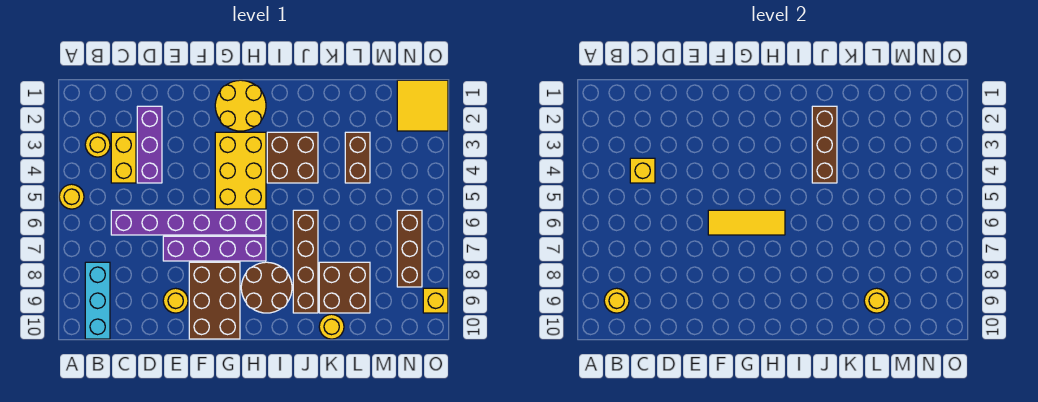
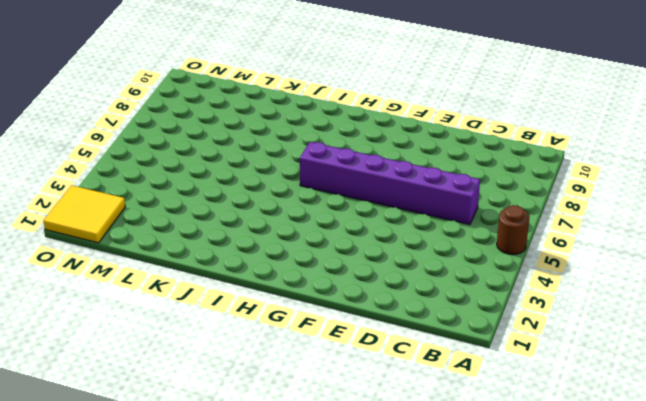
brown 1x1 round brick [497,205,529,255] -> yellow 1x1 round brick [59,184,84,209]
none -> yellow 1x1 round brick [85,132,110,157]
none -> cyan 1x3 brick [85,262,110,339]
none -> yellow 1x2 brick [111,132,136,183]

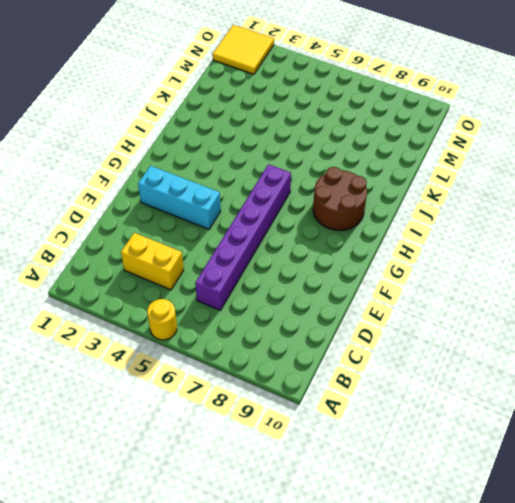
cyan 1x3 brick [138,166,221,229] -> cyan 1x3 brick moved to [85,262,110,339]
none -> yellow 1x1 round brick [85,132,110,157]
none -> purple 1x3 brick [137,106,162,183]
none -> purple 1x4 brick [163,236,266,261]

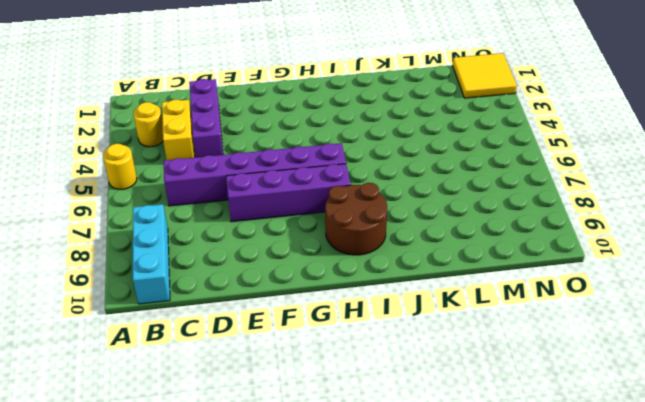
none -> yellow 1x1 round brick [163,288,188,313]
none -> brown 2x3 brick [189,262,240,339]
none -> yellow 2x2 round brick [215,80,266,131]

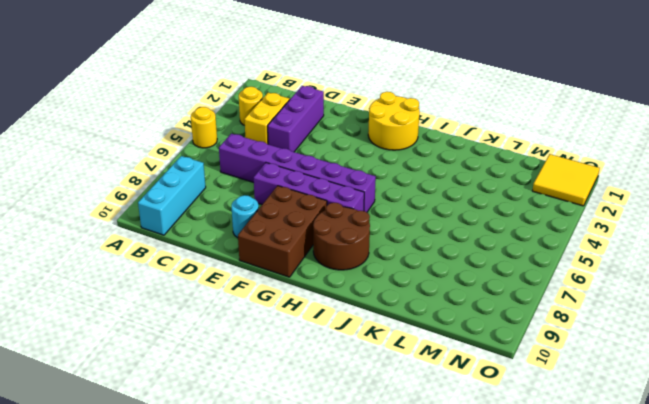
cyan 1x1 round brick [232,195,259,238] -> yellow 1x1 round brick [163,288,188,313]
none -> yellow 2x3 brick [215,132,266,209]
none -> brown 2x2 brick [267,132,318,183]
none -> brown 1x4 brick [293,210,318,313]

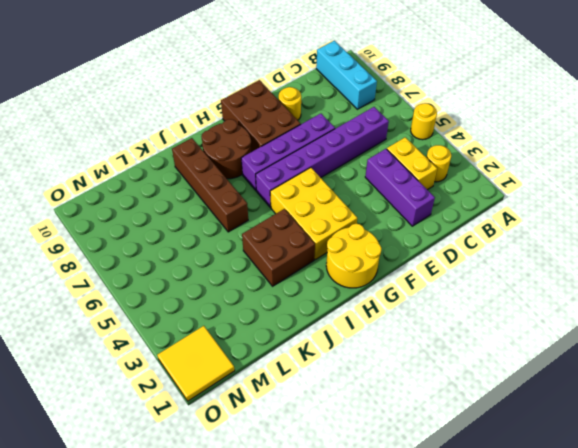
none -> brown 2x2 brick [319,262,370,313]
none -> yellow 1x1 round brick [319,314,344,339]
none -> brown 1x2 brick [345,132,370,183]

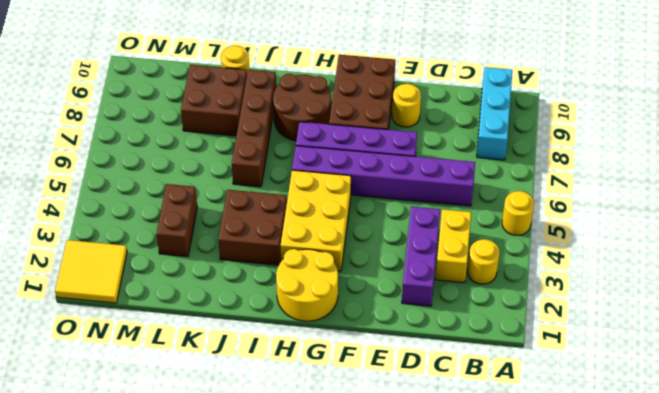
none -> brown 1x3 brick [397,210,422,287]
none -> yellow 1x1 brick [423,288,448,313]
none -> yellow 1x1 round brick [604,288,629,313]

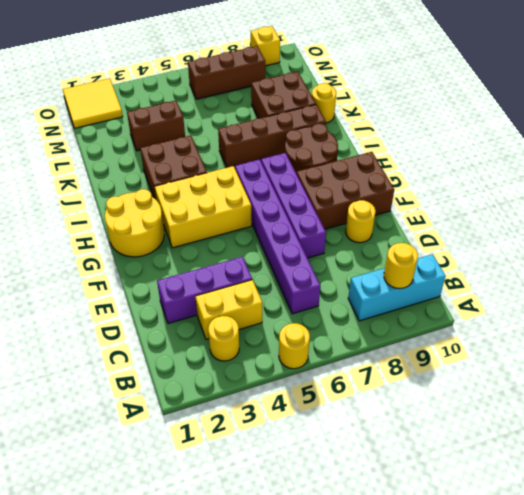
none -> yellow 1x1 brick [630,158,655,183]
none -> yellow 1x3 tile [708,210,785,235]
none -> brown 1x3 brick [812,106,837,183]

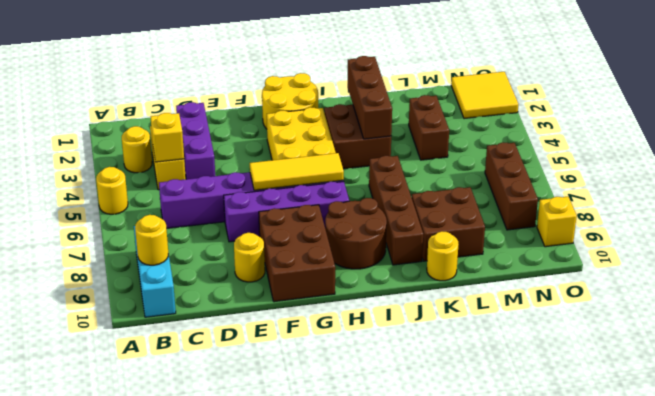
none -> yellow 1x1 round brick [864,288,889,313]

